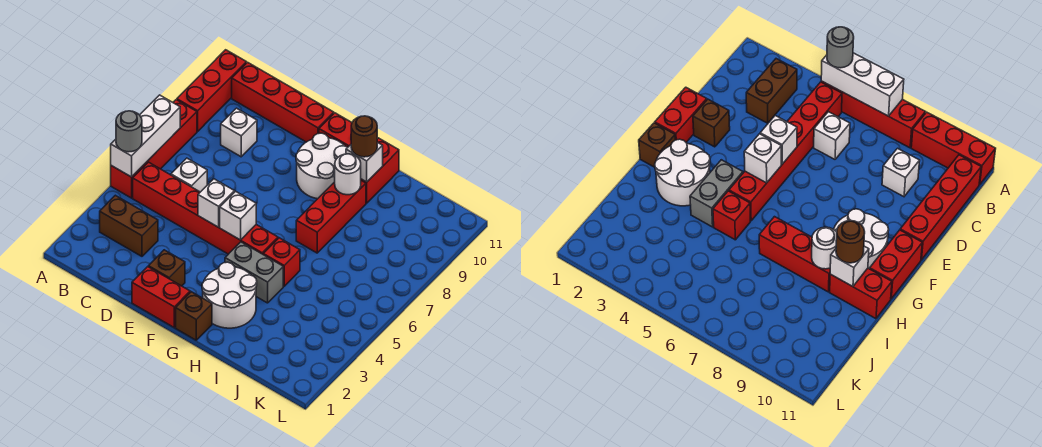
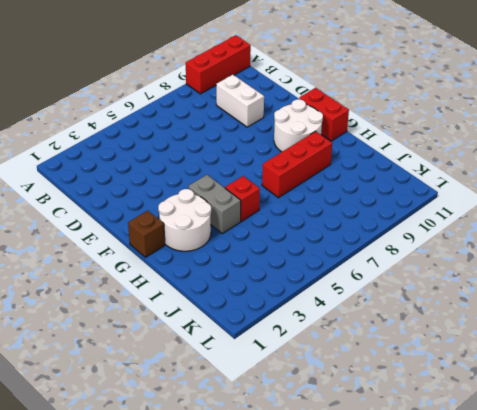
white 1x2 brick [216,75,264,127] -> white 1x1 brick [221,108,257,157]
none -> red 1x4 brick [111,100,197,198]
none -> brown 1x2 brick [100,195,158,256]
none -> red 1x6 brick [133,162,278,254]

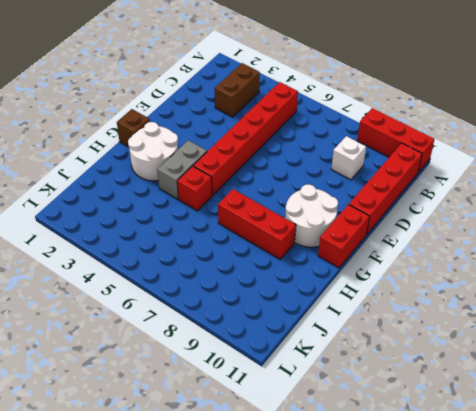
none -> red 1x4 brick [111,100,197,198]
none -> white 1x1 brick [171,158,207,192]
none -> red 1x2 brick [132,267,190,328]

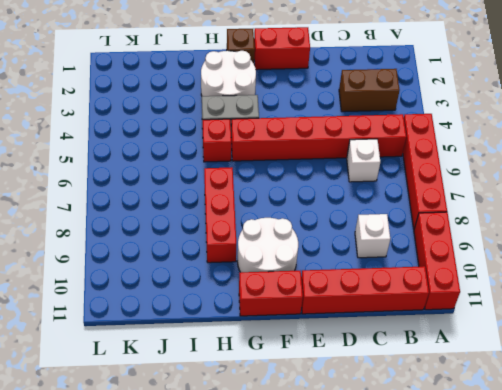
none -> brown 1x1 brick [148,250,185,286]
none -> red 1x2 brick [361,138,399,203]
none -> white 1x3 brick [111,95,180,177]

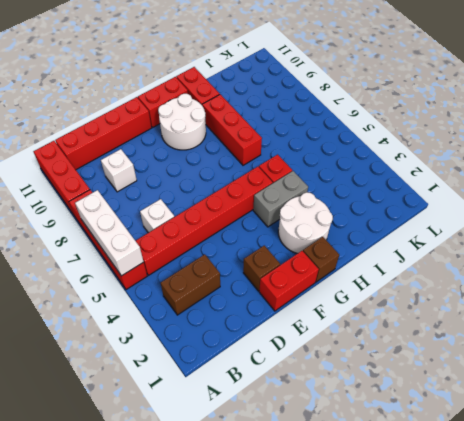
none -> white 1x1 brick [198,179,235,227]
none -> white 1x1 brick [220,191,256,240]
none -> white 1x1 round brick [335,154,361,195]

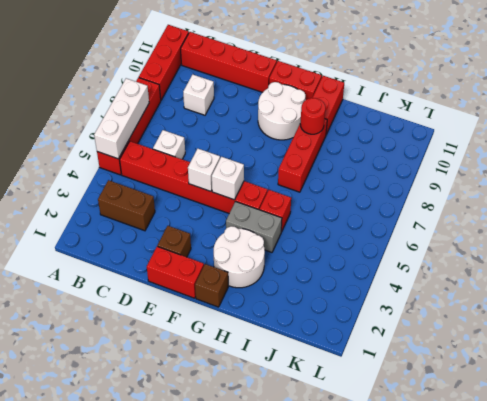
red 1x1 round brick [300,98,325,134] -> white 1x1 round brick [335,154,361,195]
none -> white 1x1 brick [346,142,383,182]
none -> grey 1x1 round brick [116,111,142,152]
none -> brown 1x1 round brick [351,116,377,157]

